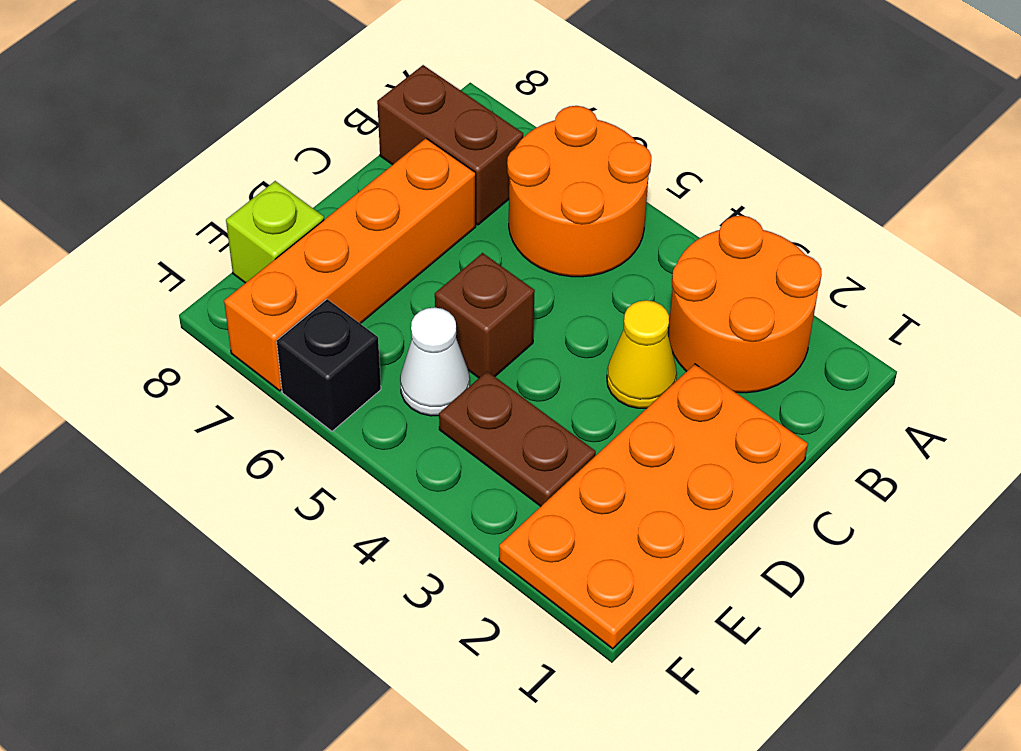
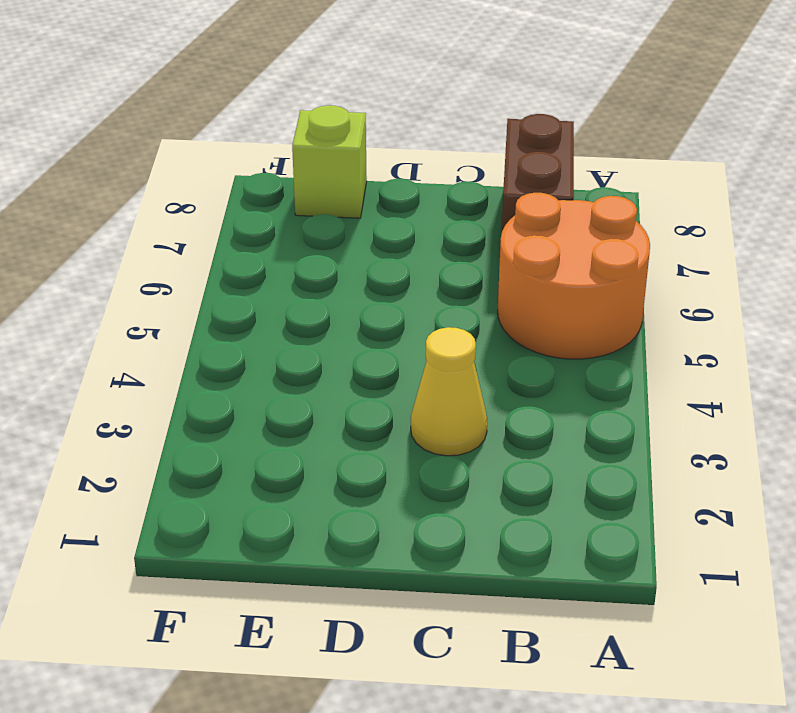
none -> orange 2x2 round brick [669,216,822,393]
none -> orange 2x4 plate [499,364,808,649]

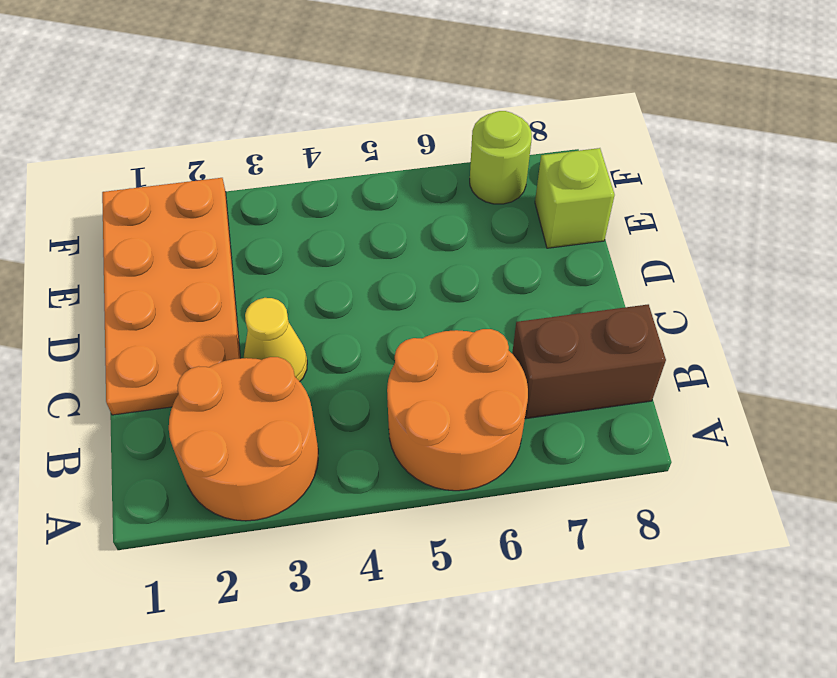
lime 1x1 round brick [470,111,532,204] -> orange 1x4 brick [224,138,476,391]
none -> brown 1x1 brick [435,253,535,378]
none -> brown 1x2 plate [439,371,596,506]

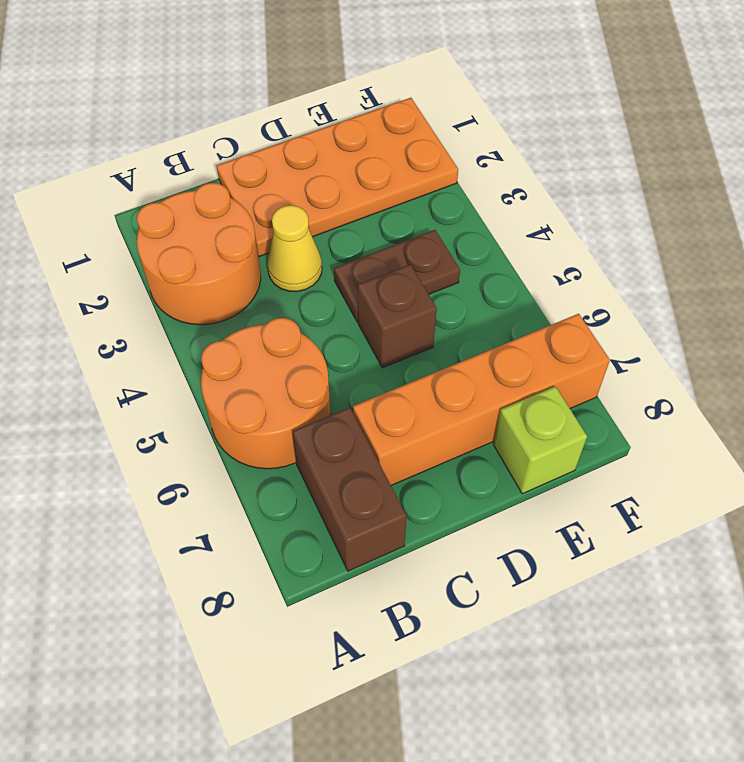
brown 1x2 plate [334,230,460,322] -> brown 1x2 plate turned to [439,371,596,506]
none -> white 1x1 cone [400,307,470,416]
none -> black 1x1 brick [277,299,381,431]

